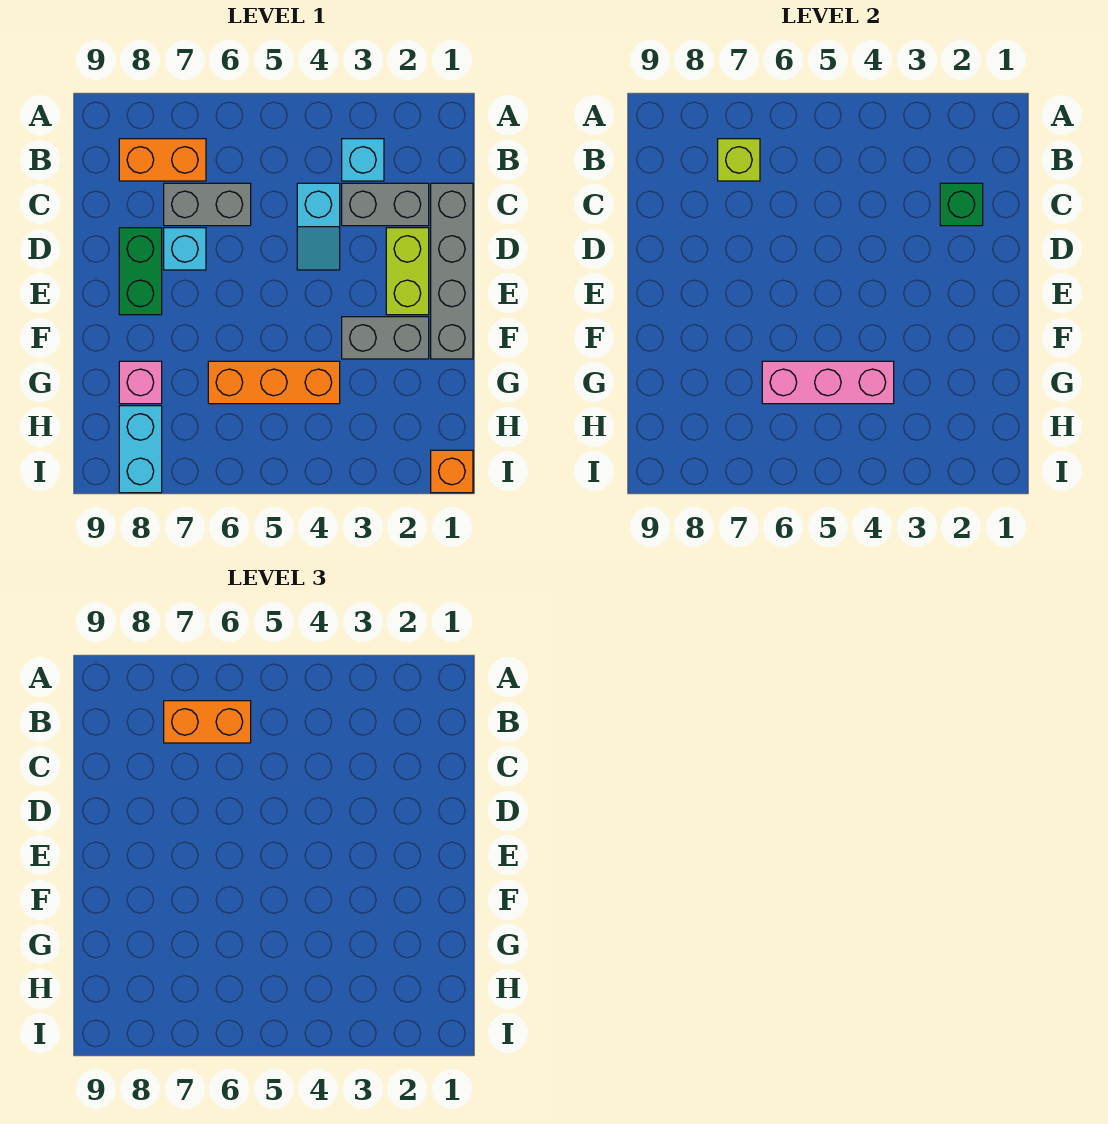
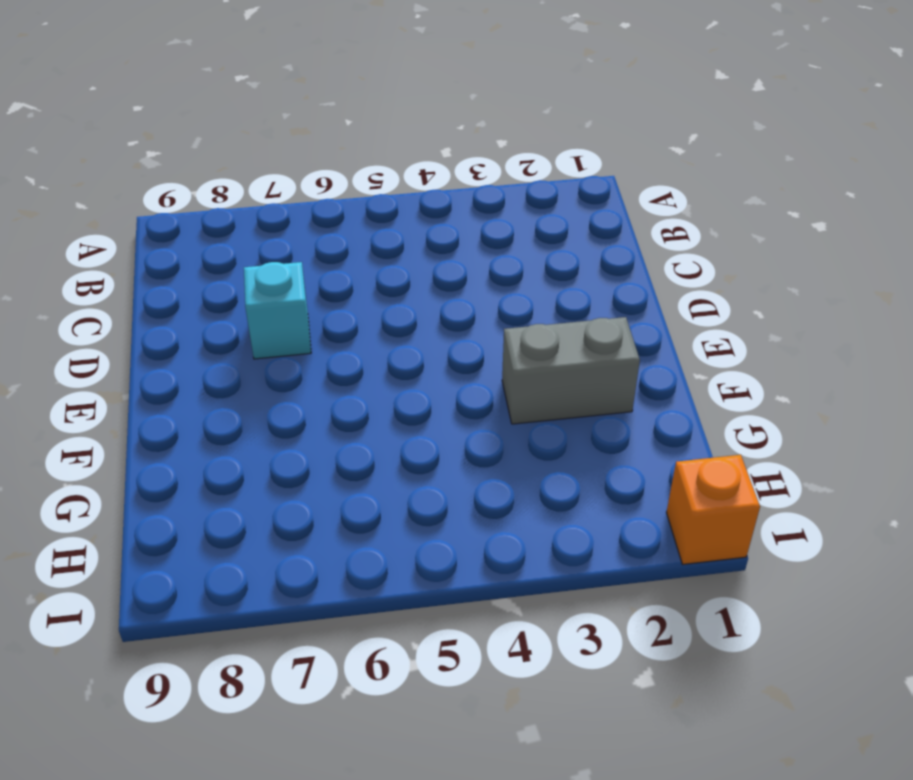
none -> cyan 1x1 brick [342,139,384,181]
none -> orange 1x2 brick [119,139,206,181]
none -> grey 1x4 brick [431,183,473,359]

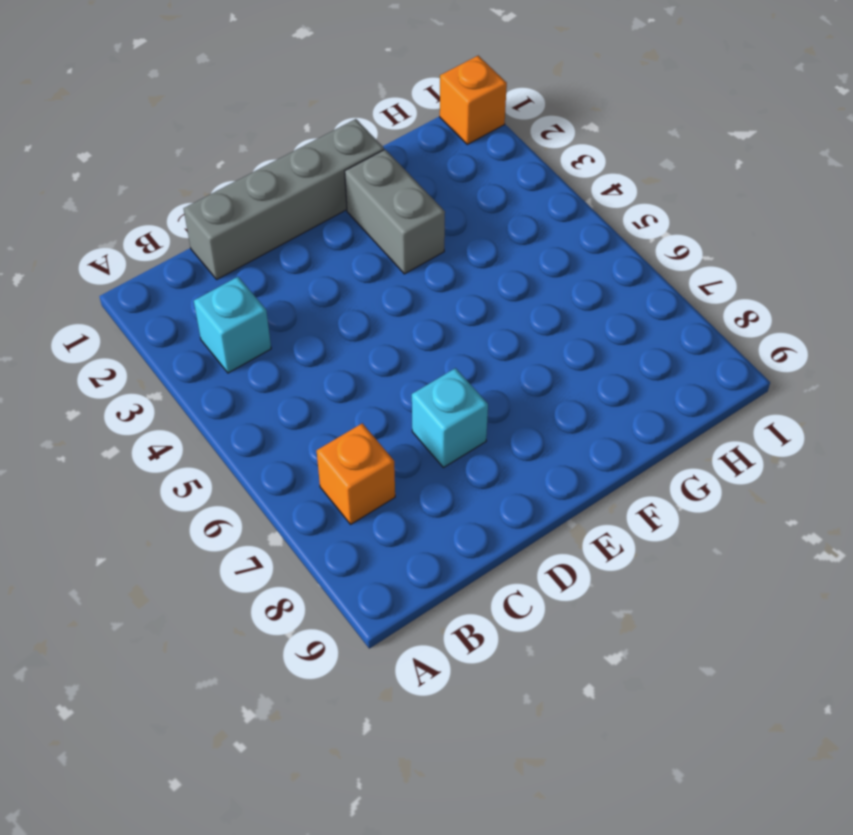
orange 1x1 brick [317,423,395,524] -> orange 1x2 brick [119,139,206,181]
none -> grey 1x2 brick [342,183,429,226]
none -> cyan 1x2 slope [297,183,340,270]
none -> grey 1x2 brick [164,183,251,226]

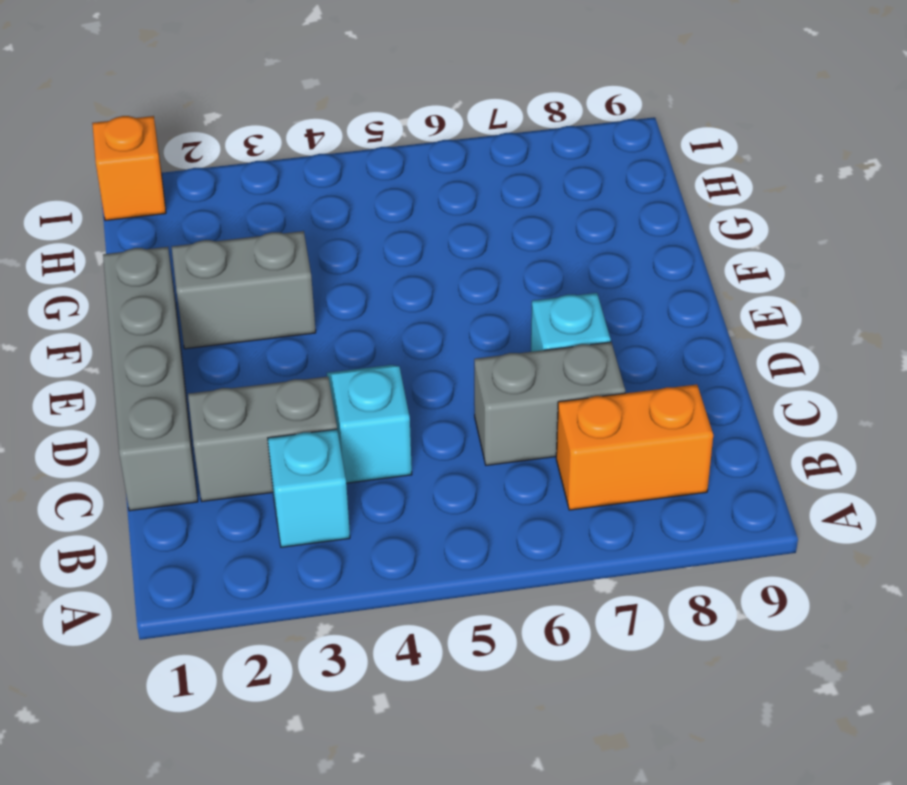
none -> lime 1x2 brick [386,228,429,315]
none -> green 1x2 brick [119,228,162,315]
none -> orange 1x3 brick [208,361,340,404]

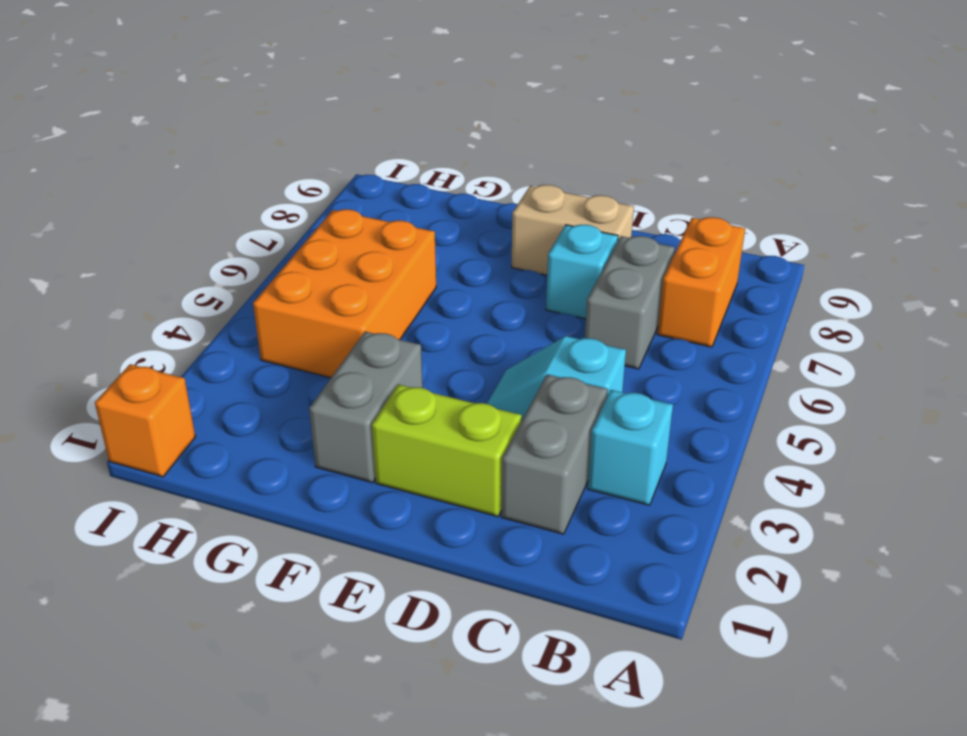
tan 1x2 brick [512,185,634,275] -> green 1x2 brick [119,228,162,315]
orange 2x3 brick [253,209,436,378] -> orange 1x3 brick [208,361,340,404]
none -> grey 1x4 brick [431,183,473,359]
none -> pink 1x1 brick [119,361,162,404]
none -> cyan 1x2 brick [119,406,162,493]

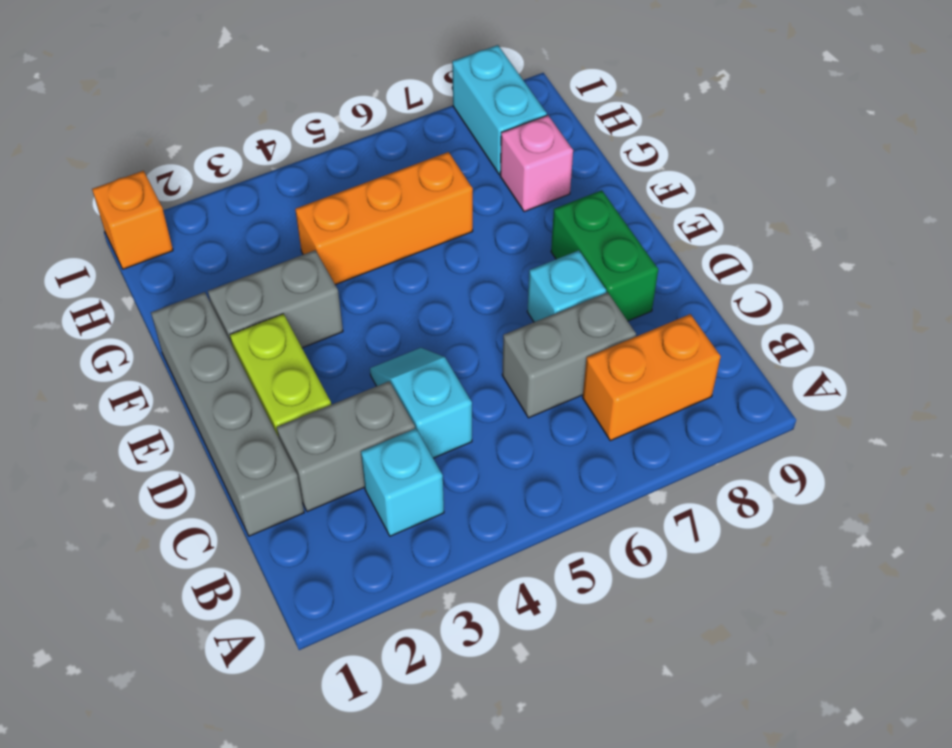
none -> lime 1x1 brick [718,139,760,181]
none -> green 1x1 brick [940,183,983,226]
none -> pink 1x3 brick [762,361,894,404]

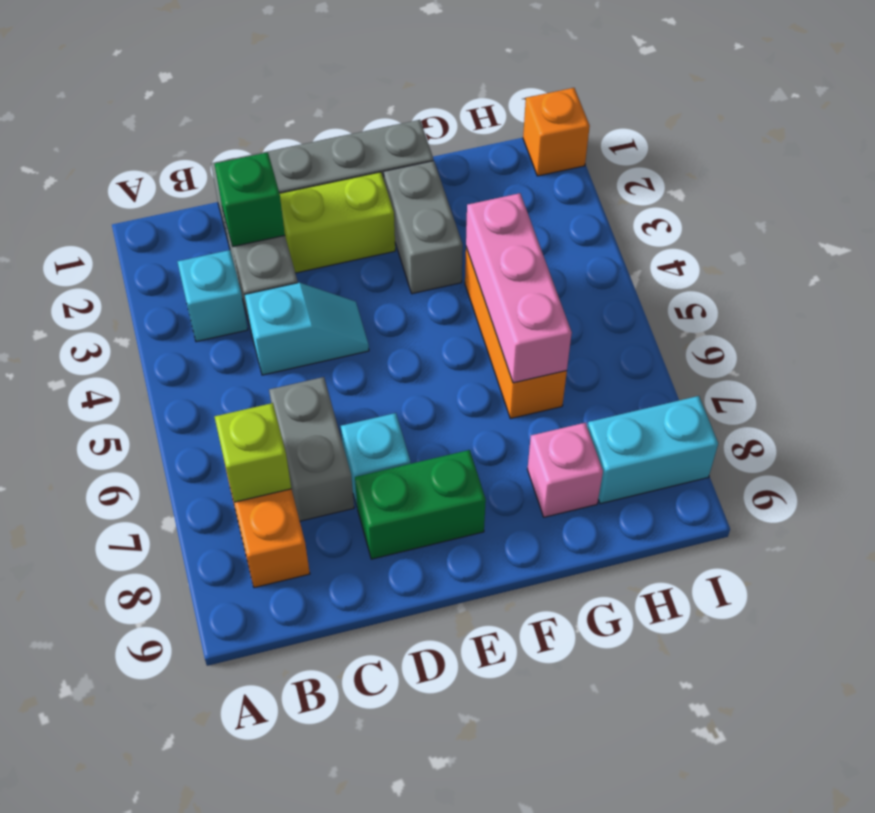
none -> orange 1x2 brick [164,701,251,743]

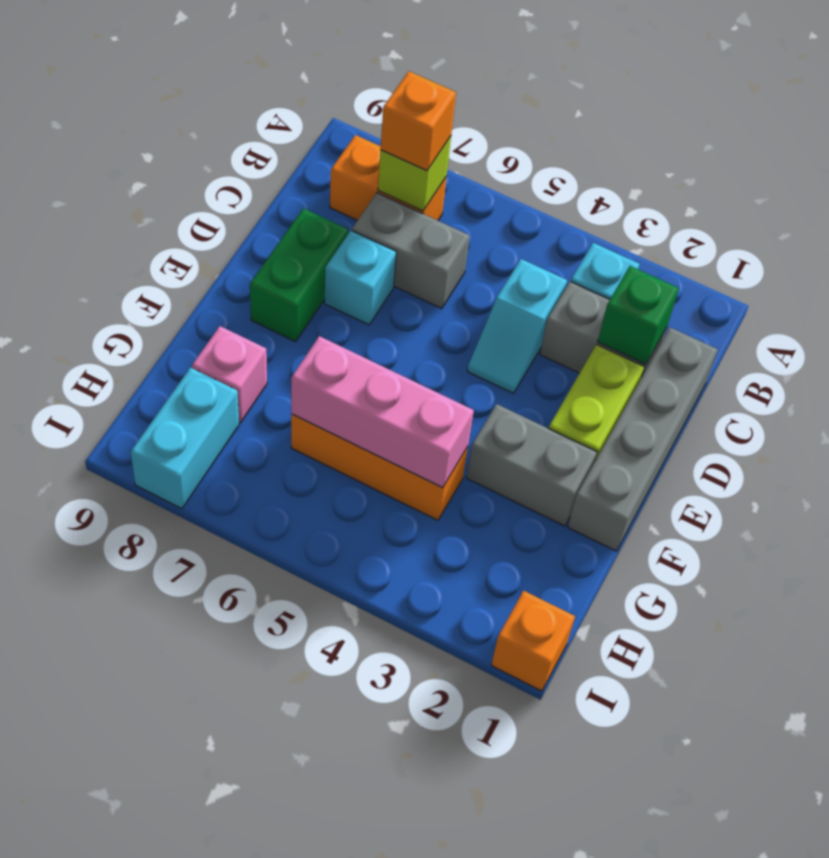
orange 1x1 brick [381,71,456,171] -> orange 1x2 brick [164,701,251,743]

